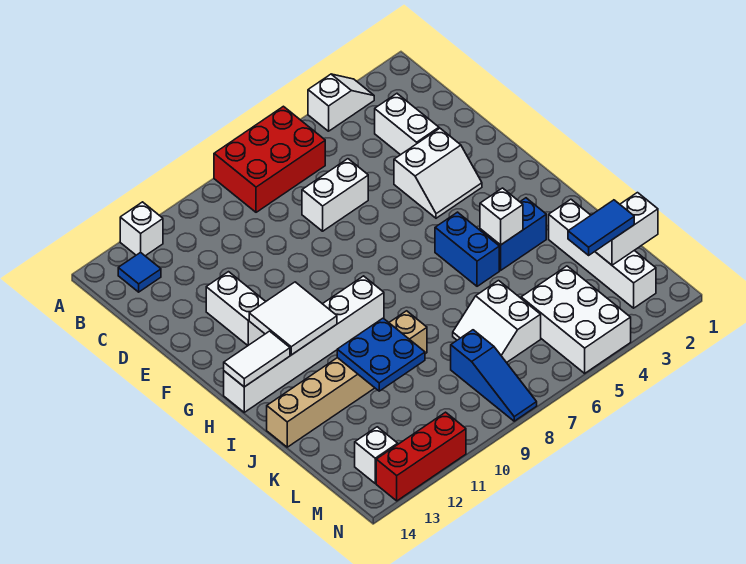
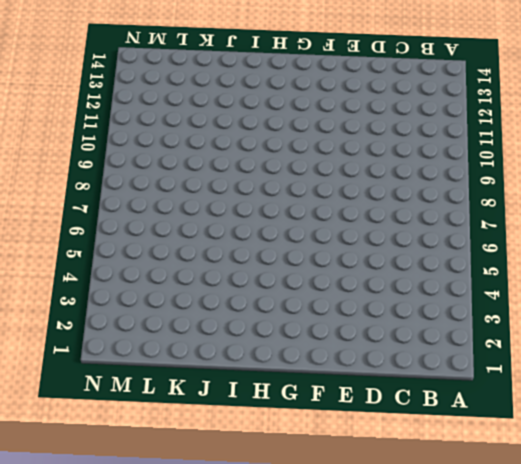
none -> white 1x2 slope [308,74,374,131]
none -> red 2x3 brick [214,106,325,212]
none -> white 1x1 brick [120,202,163,256]

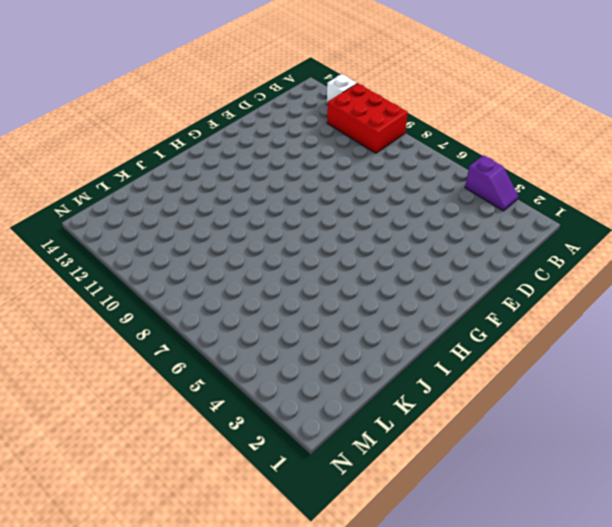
purple 1x2 slope [465,155,518,211] -> white 1x2 slope [308,74,374,131]
red 2x3 brick [327,83,408,153] -> red 2x3 brick moved to [214,106,325,212]
none -> blue 1x1 tile [118,252,161,292]
none -> white 1x2 brick [375,94,439,155]
none -> white 1x2 brick [302,159,368,231]

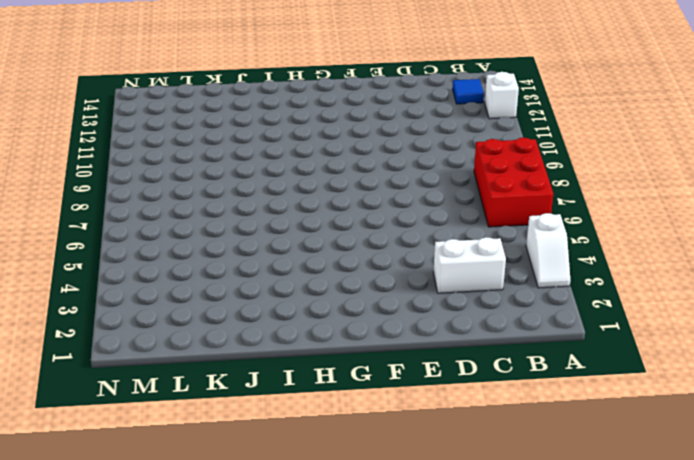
none -> white 1x2 brick [302,159,368,231]
none -> white 2x2 slope [394,128,482,218]
none -> white 1x2 brick [206,272,266,345]

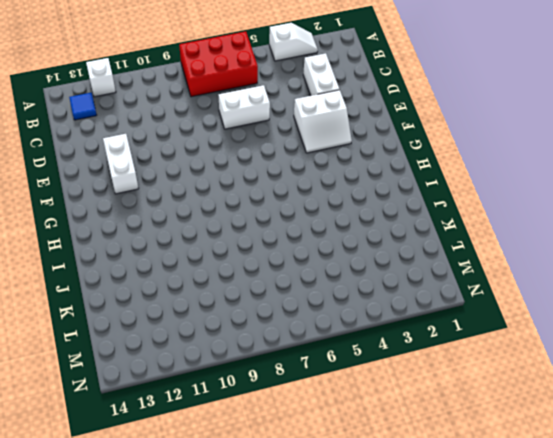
none -> blue 1x2 brick [435,212,499,286]
none -> white 1x6 brick [224,276,384,412]
none -> blue 1x2 brick [480,198,546,270]

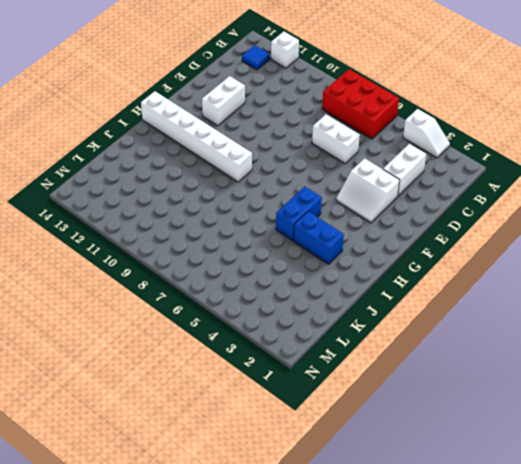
none -> white 1x4 brick [549,199,656,308]
none -> tan 1x6 brick [267,311,427,447]
none -> white 2x2 slope [453,281,541,363]

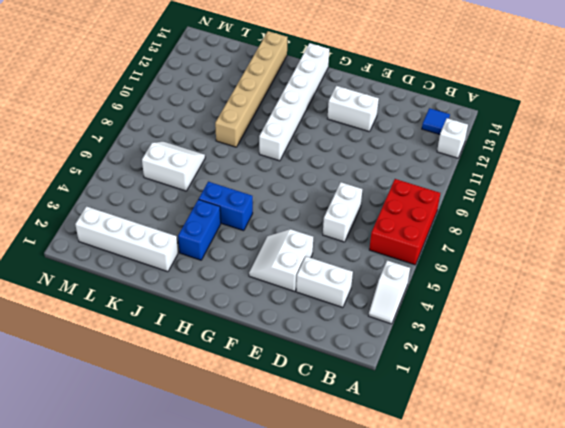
none -> white 2x3 brick [521,266,631,373]
none -> blue 1x3 slope [451,330,537,421]
none -> white 1x1 brick [355,427,398,483]

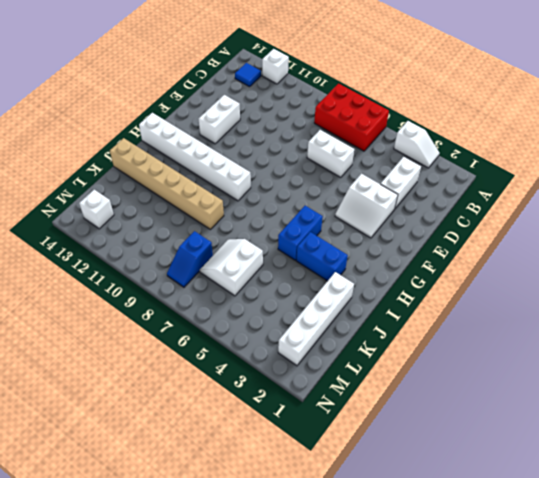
blue 1x2 slope [167,231,213,287] -> blue 1x3 slope [451,330,537,421]
none -> white 2x3 brick [521,266,631,373]
none -> red 1x3 brick [376,412,466,501]
none -> white 2x2 tile [249,282,337,355]

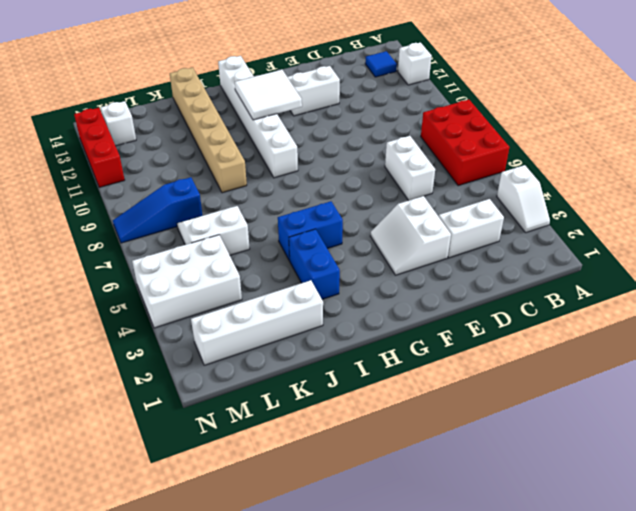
none -> white 1x2 tile [224,331,290,387]
none -> white 1x1 brick [480,188,523,245]
none -> blue 2x2 plate [337,318,425,391]

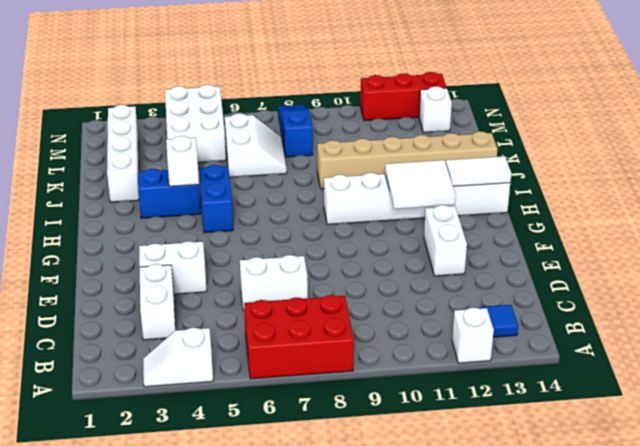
none -> blue 2x2 plate [337,318,425,391]
none -> white 1x2 brick [595,193,658,265]
none -> blue 1x2 tile [568,200,634,255]

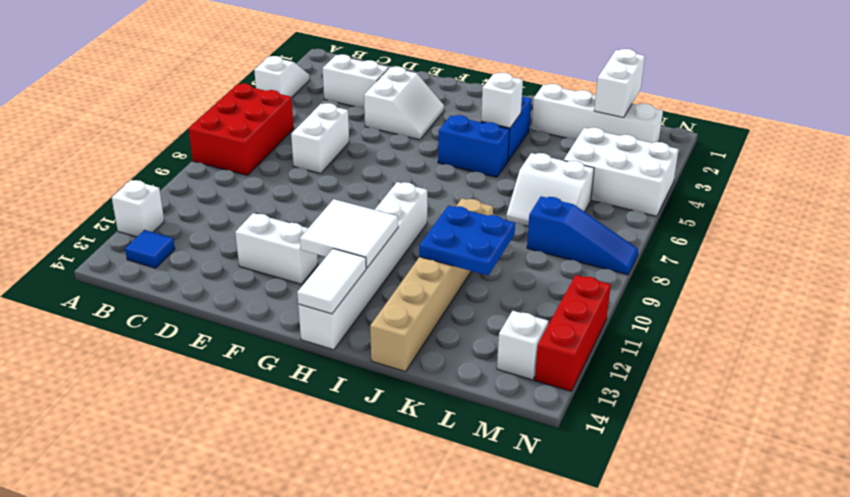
none -> blue 1x2 tile [568,200,634,255]

